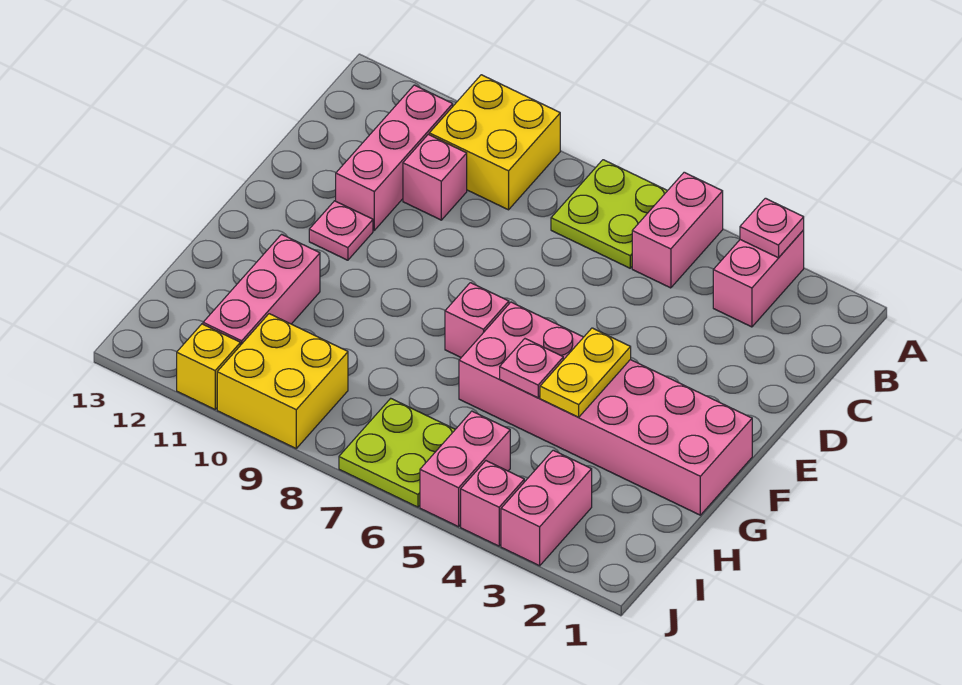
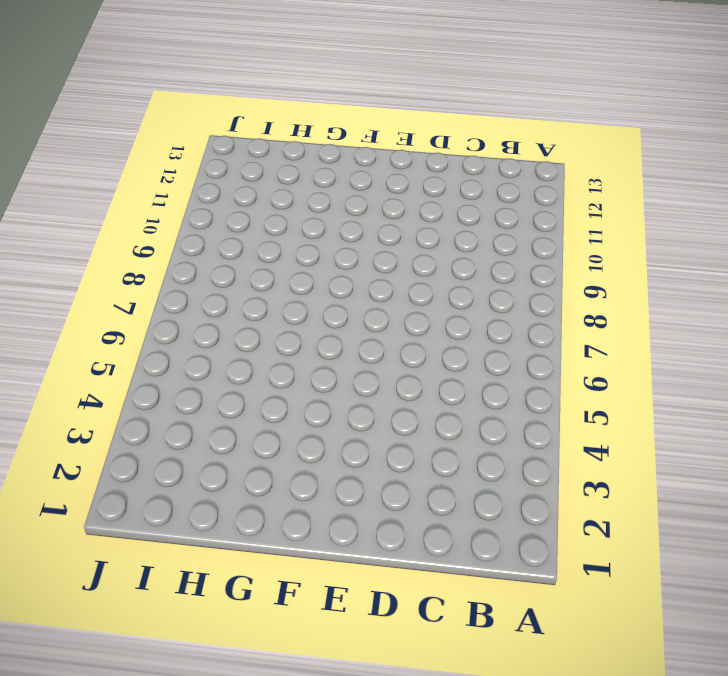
none -> pink 1x2 brick [713,230,804,327]
none -> pink 1x2 brick [632,172,723,288]
none -> lime 2x2 plate [551,160,667,268]

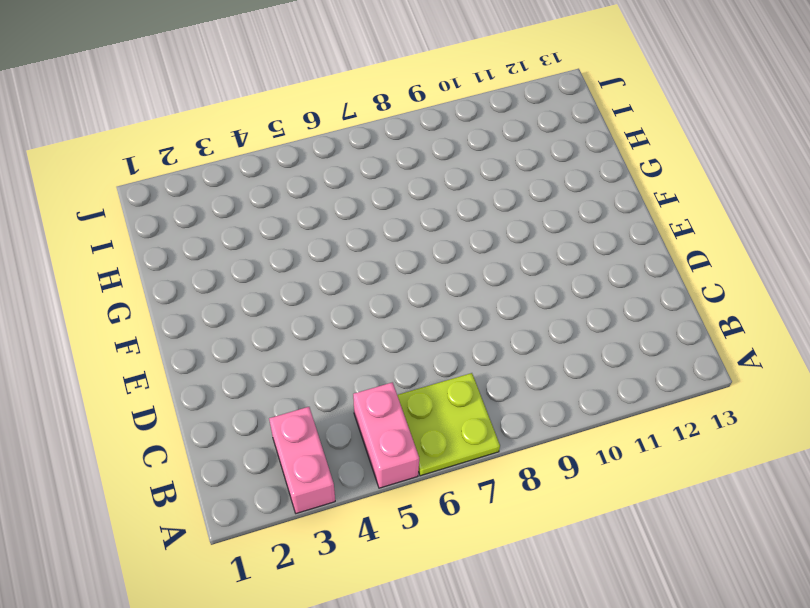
none -> yellow 2x2 brick [429,75,560,210]
none -> pink 1x3 brick [336,85,453,230]
none -> pink 1x1 brick [403,135,467,220]

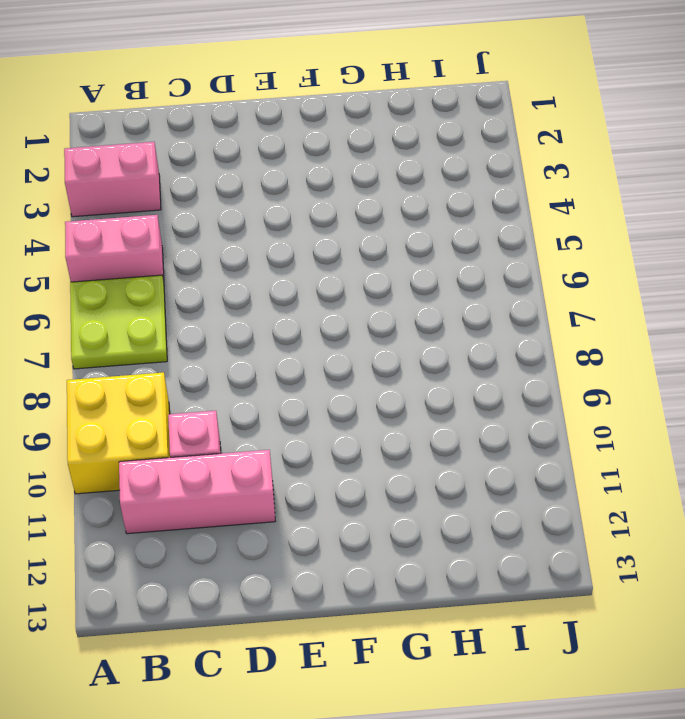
none -> pink 1x1 plate [309,201,373,260]
none -> pink 2x6 brick [459,302,752,515]
none -> pink 1x1 brick [445,283,509,357]

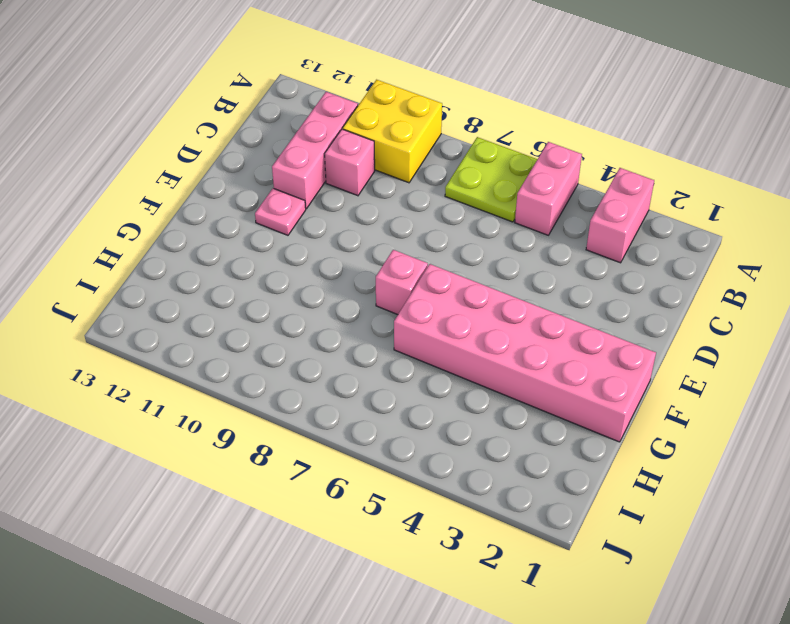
none -> pink 1x3 brick [203,234,320,345]
none -> pink 1x2 brick [501,450,592,566]
none -> pink 1x2 brick [420,411,510,527]

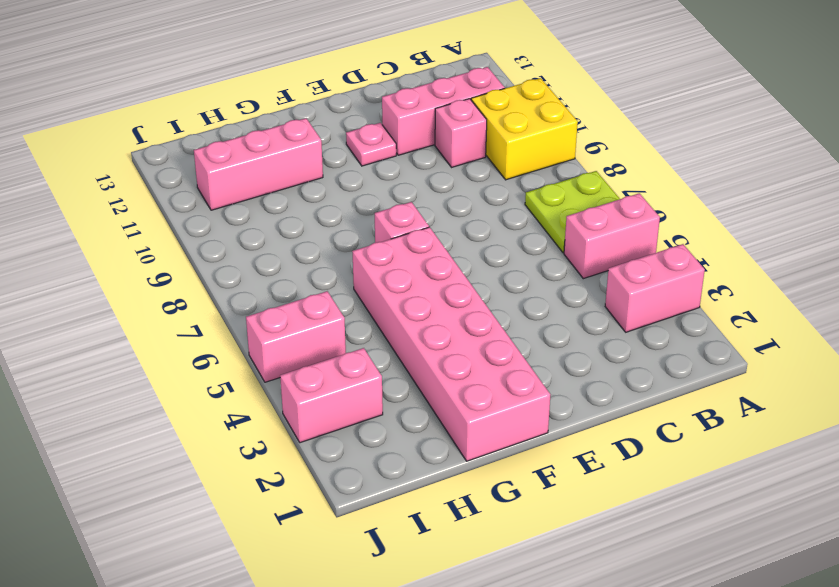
none -> lime 2x2 plate [339,398,455,507]
none -> yellow 2x2 brick [217,314,348,448]
none -> pink 1x1 brick [461,461,524,546]

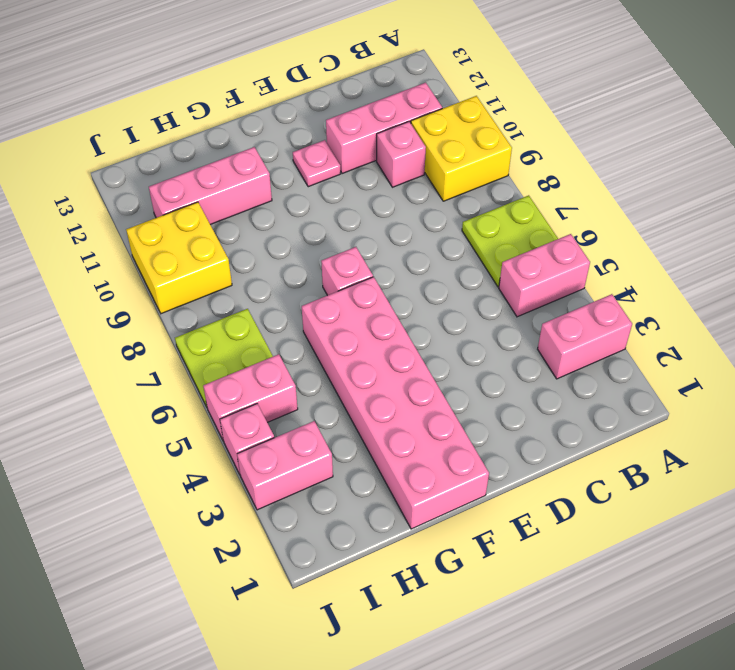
none -> yellow 1x1 brick [177,324,240,409]
none -> pink 1x1 plate [740,198,804,258]
none -> yellow 1x2 plate [540,328,631,417]

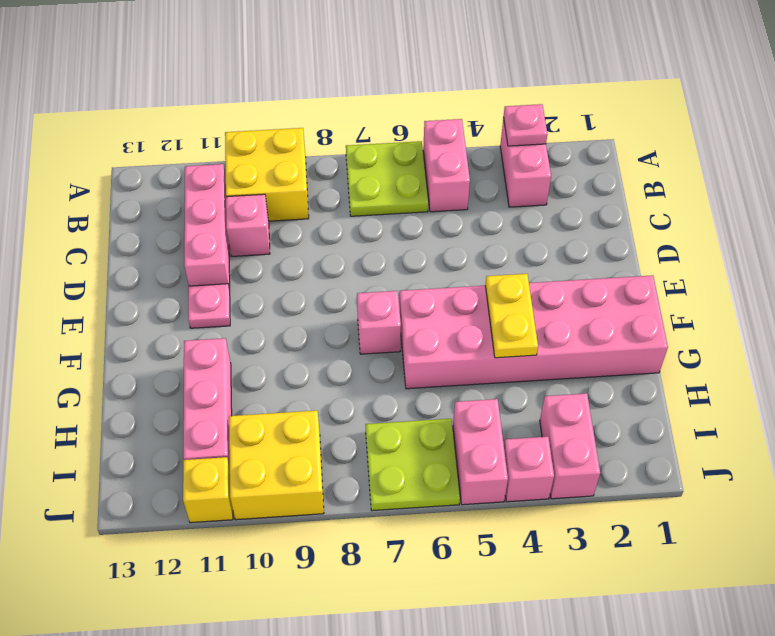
none -> pink 1x1 plate [500,339,563,398]

